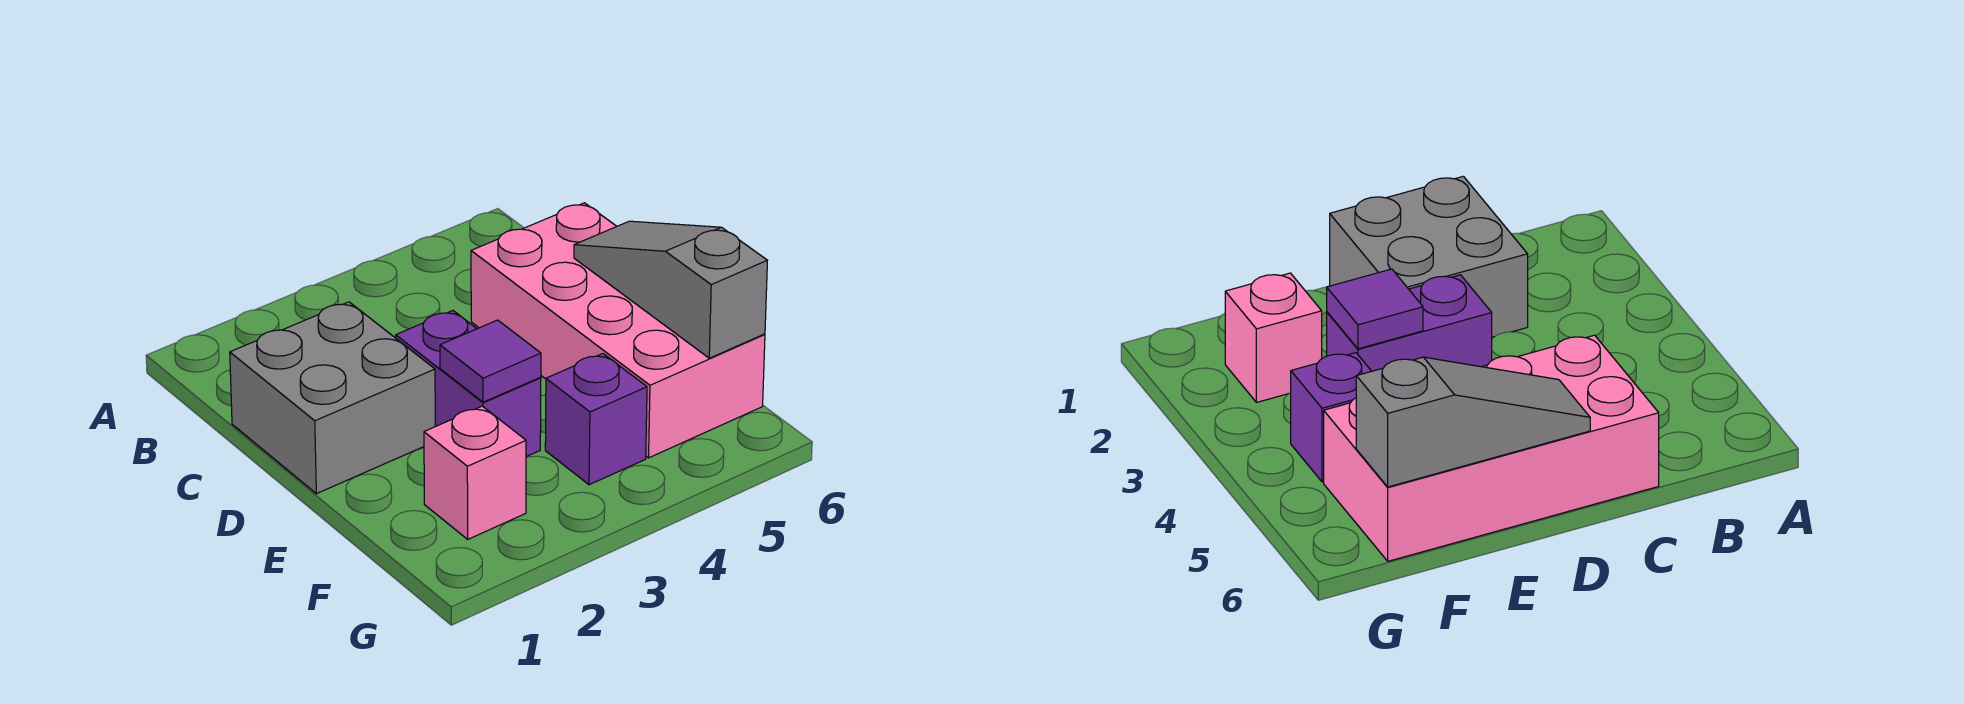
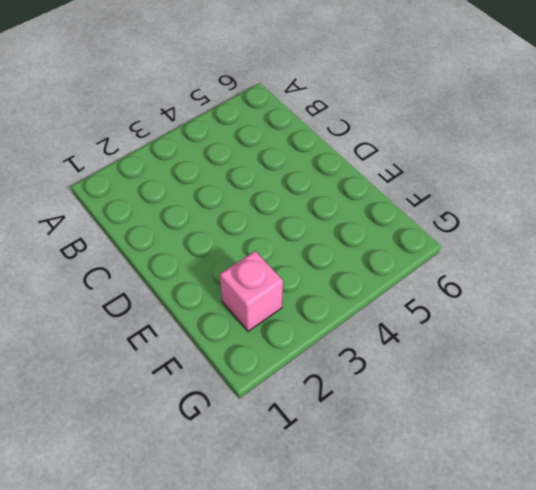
none -> grey 2x2 brick [230,302,435,494]
none -> pink 2x4 brick [471,203,765,458]

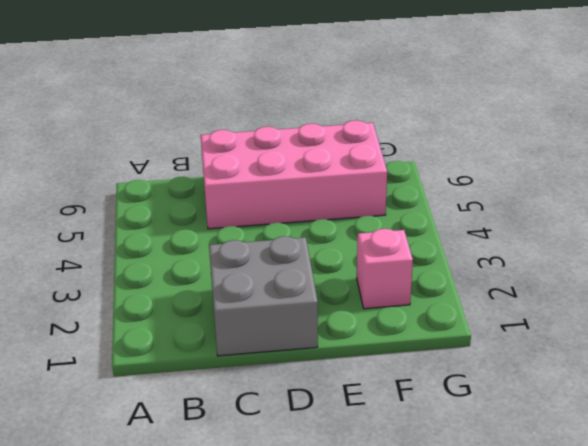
none -> purple 1x2 brick [396,311,541,457]
none -> purple 1x1 brick [545,354,647,485]

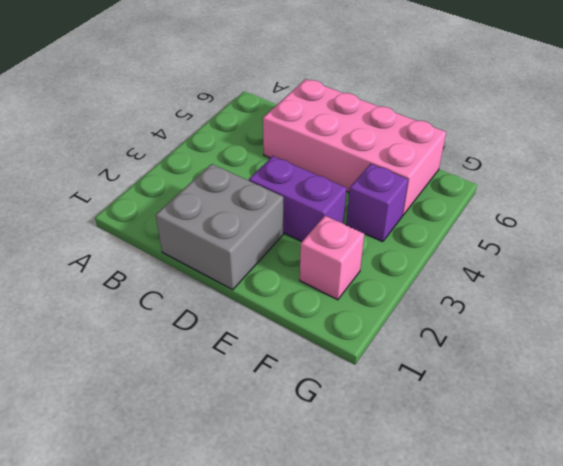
none -> grey 1x3 slope [574,221,767,358]
none -> purple 1x1 tile [440,320,541,402]

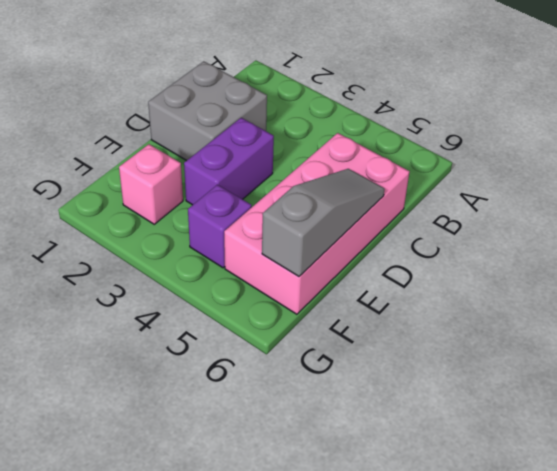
none -> purple 1x1 tile [440,320,541,402]

